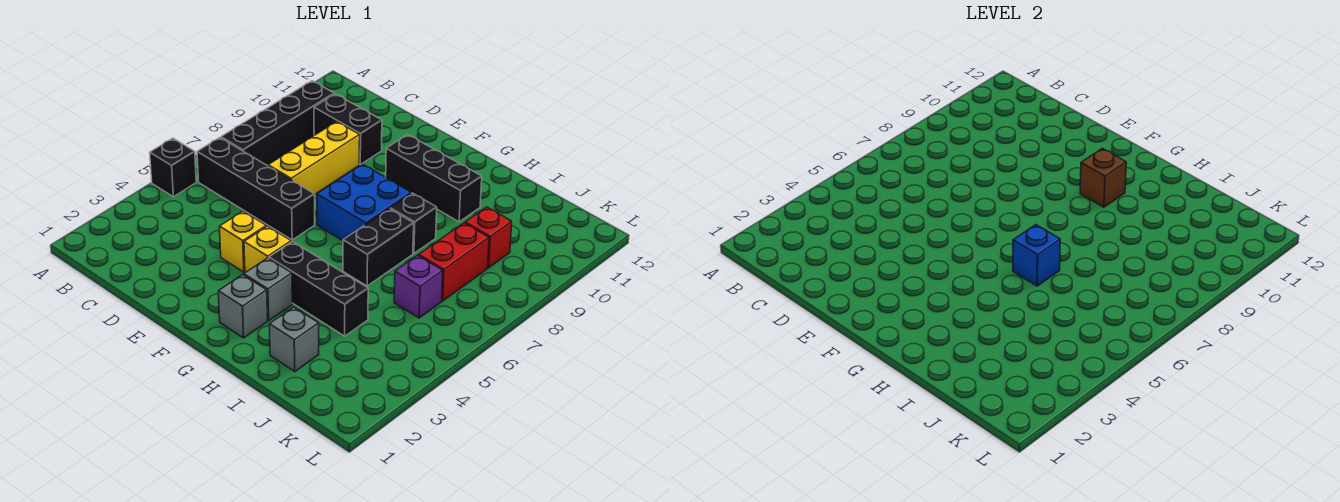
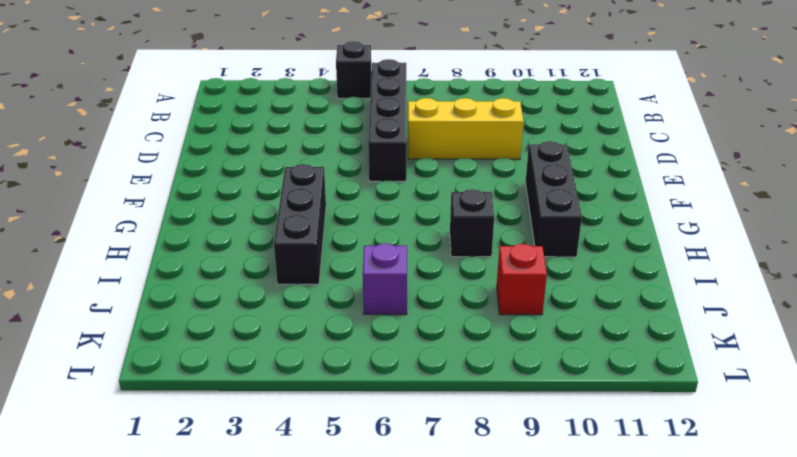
none -> black 1x4 brick [221,81,334,166]
none -> black 1x2 brick [314,94,382,165]
none -> yellow 1x1 brick [219,211,266,272]

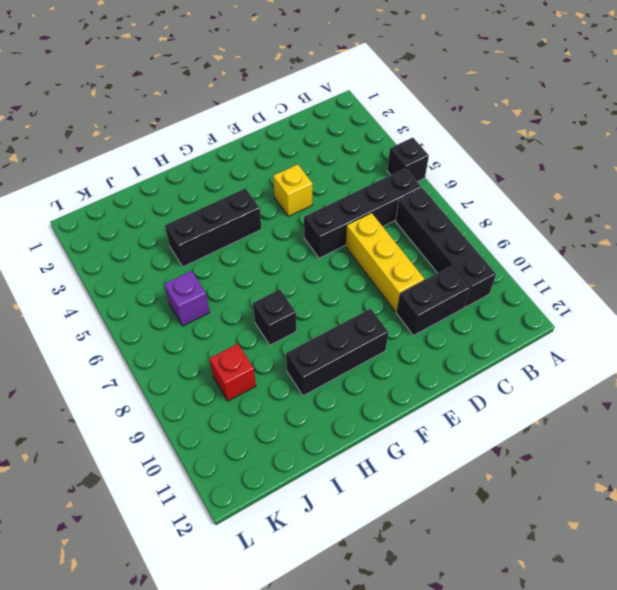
none -> yellow 1x1 brick [244,226,291,273]
none -> blue 2x2 brick [317,164,411,241]
none -> grey 1x1 brick [218,275,268,338]

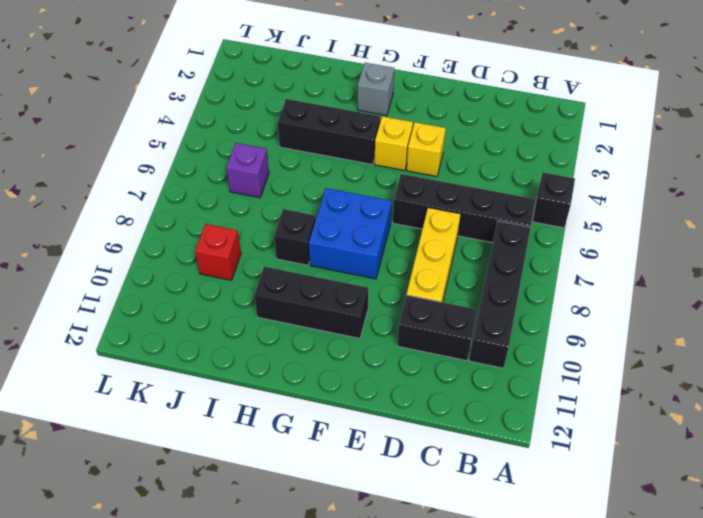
none -> grey 1x1 brick [244,258,292,320]
none -> black 1x2 brick [343,209,414,286]
none -> grey 1x1 brick [269,307,319,372]

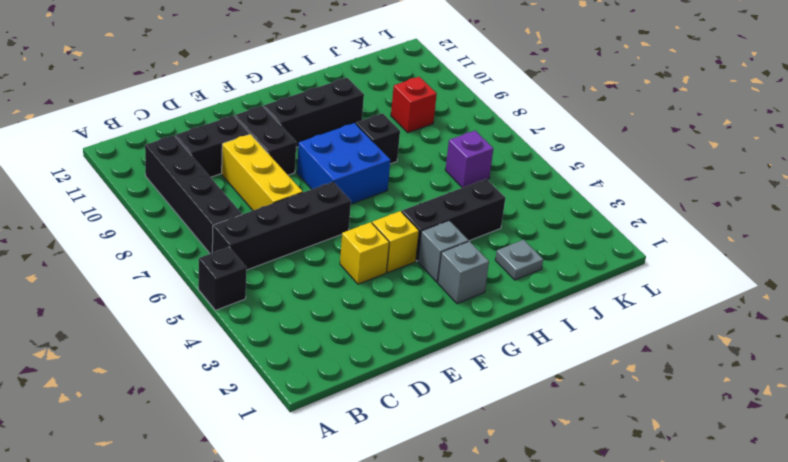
black 1x2 brick [235,106,296,175] -> black 1x2 brick moved to [343,209,414,286]
grey 1x1 plate [495,240,543,280] -> grey 1x1 brick [269,307,319,372]
none -> red 1x2 brick [419,223,489,301]
none -> brown 1x1 brick [1080,148,1126,207]
none -> blue 1x1 brick [1013,225,1060,286]

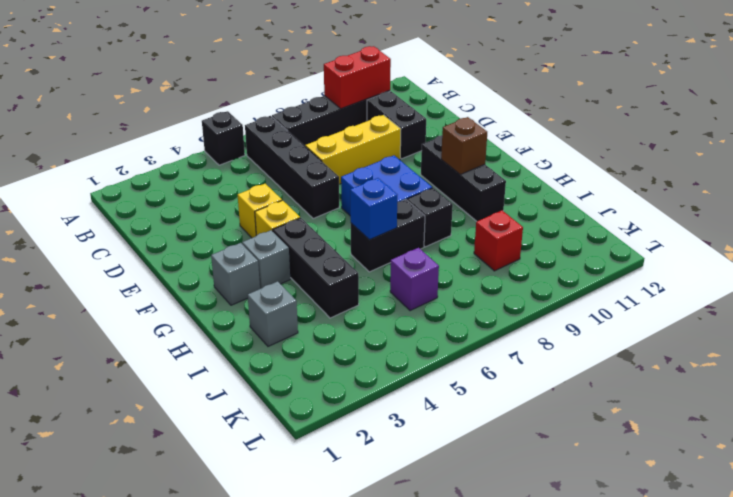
red 1x2 brick [324,46,391,109] -> red 1x2 brick moved to [419,223,489,301]

